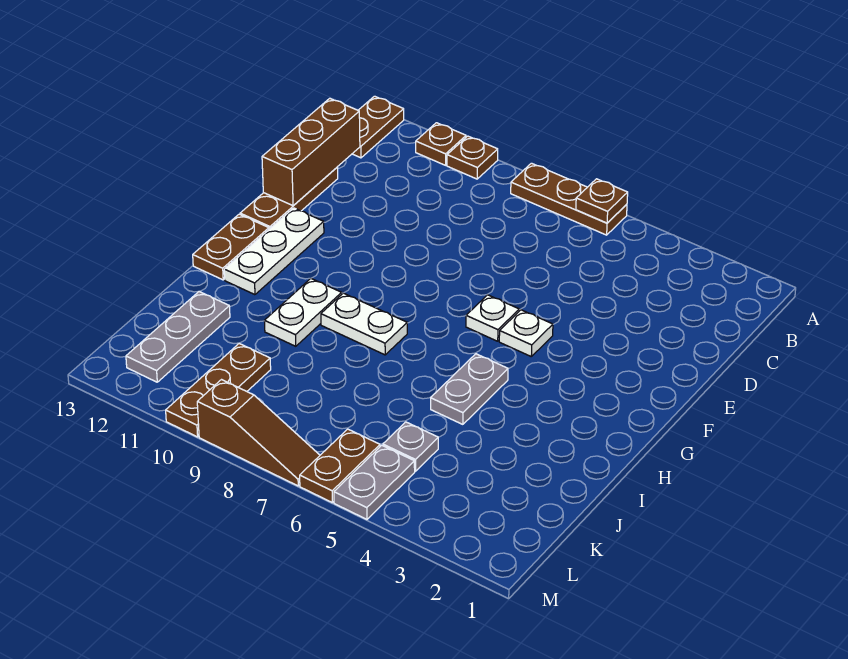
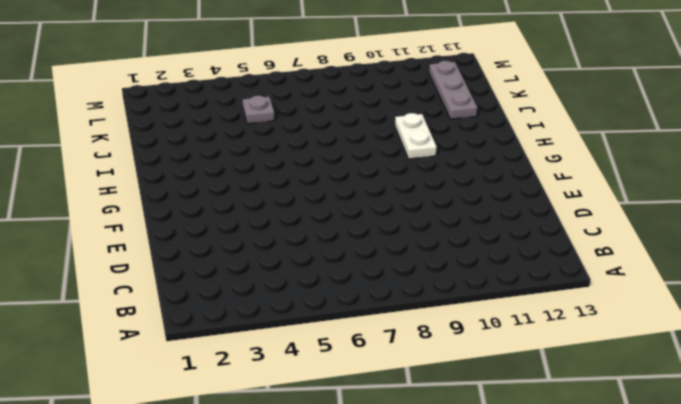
none -> brown 1x3 plate [511,163,627,235]
none -> brown 1x1 plate [447,136,498,179]
none -> brown 1x1 plate [416,123,466,165]

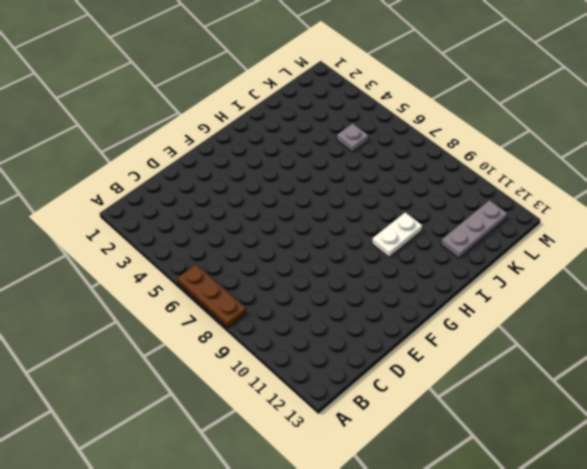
none -> brown 1x1 plate [447,136,498,179]
none -> brown 1x1 plate [416,123,466,165]
none -> brown 1x2 plate [353,96,404,158]

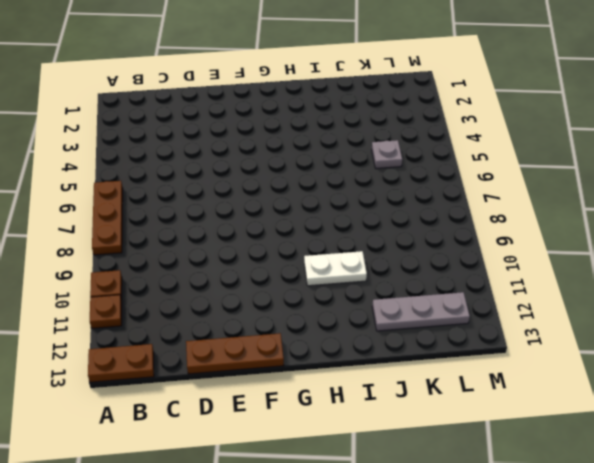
none -> white 1x1 plate [499,310,553,356]
none -> white 1x1 plate [466,295,519,341]
none -> white 1x3 plate [224,208,324,295]

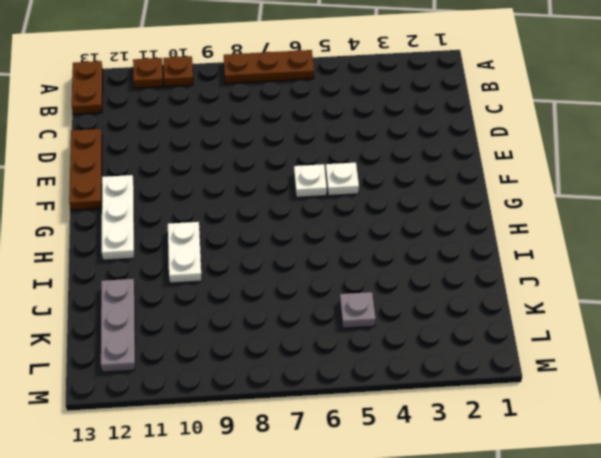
none -> brown 1x2 plate [193,214,269,280]
none -> grey 1x2 plate [431,354,508,424]
none -> white 1x2 plate [321,293,407,355]

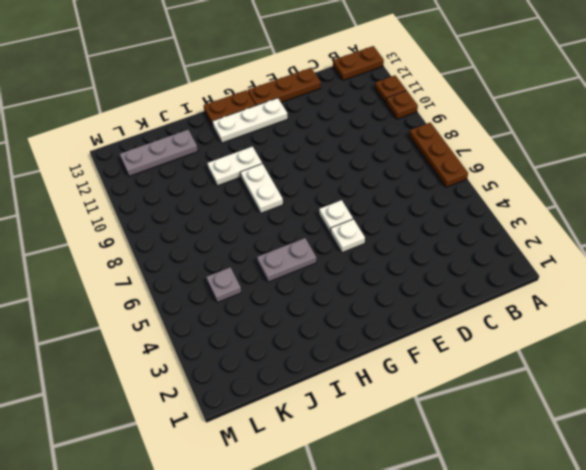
none -> brown 1x3 plate [166,344,271,437]
none -> grey 1x2 plate [334,445,415,519]
none -> brown 1x2 plate [300,429,380,503]

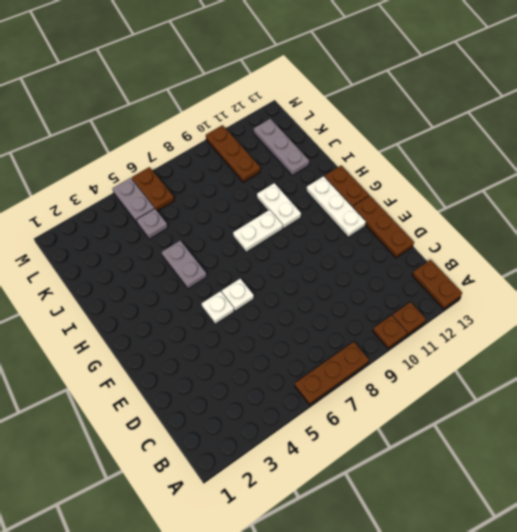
none -> brown 1x3 slope [197,380,320,486]
none -> brown 1x1 plate [576,179,628,223]
none -> brown 1x3 brick [262,98,360,206]

